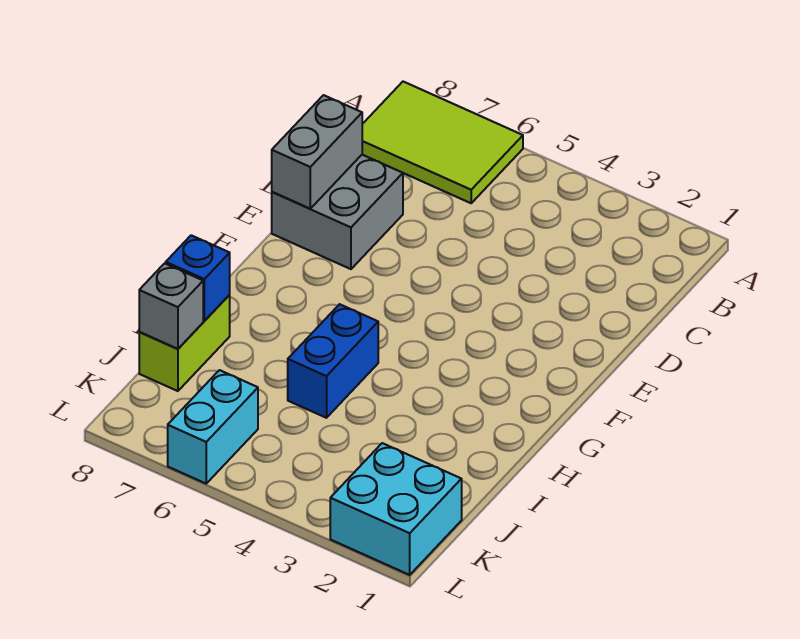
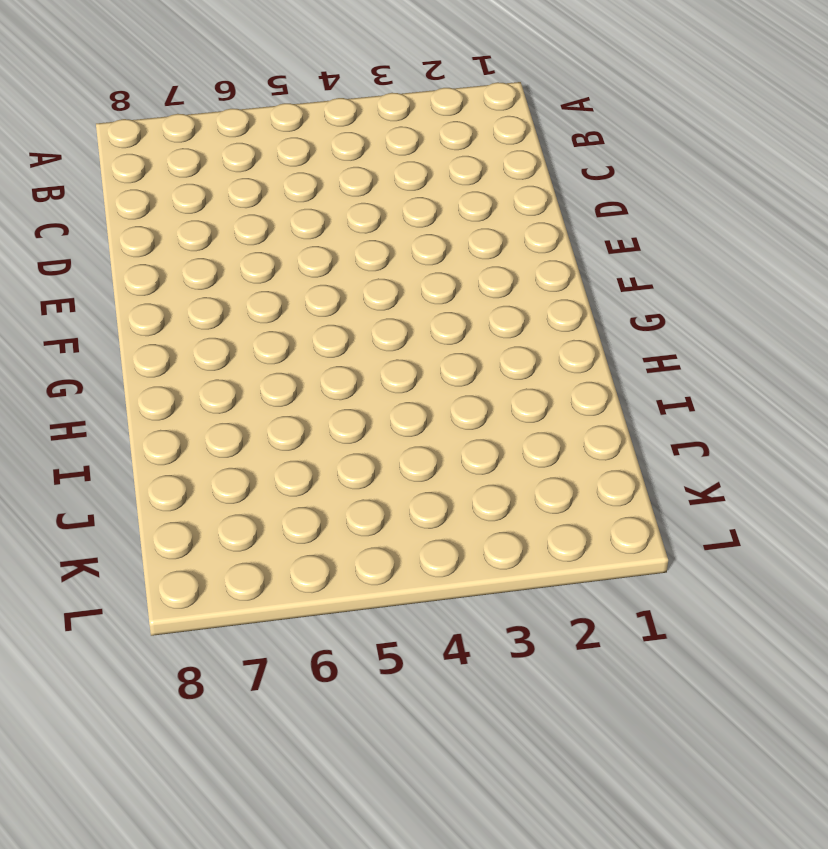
none -> lime 2x3 tile [362,82,523,203]
none -> grey 2x2 brick [272,155,403,269]

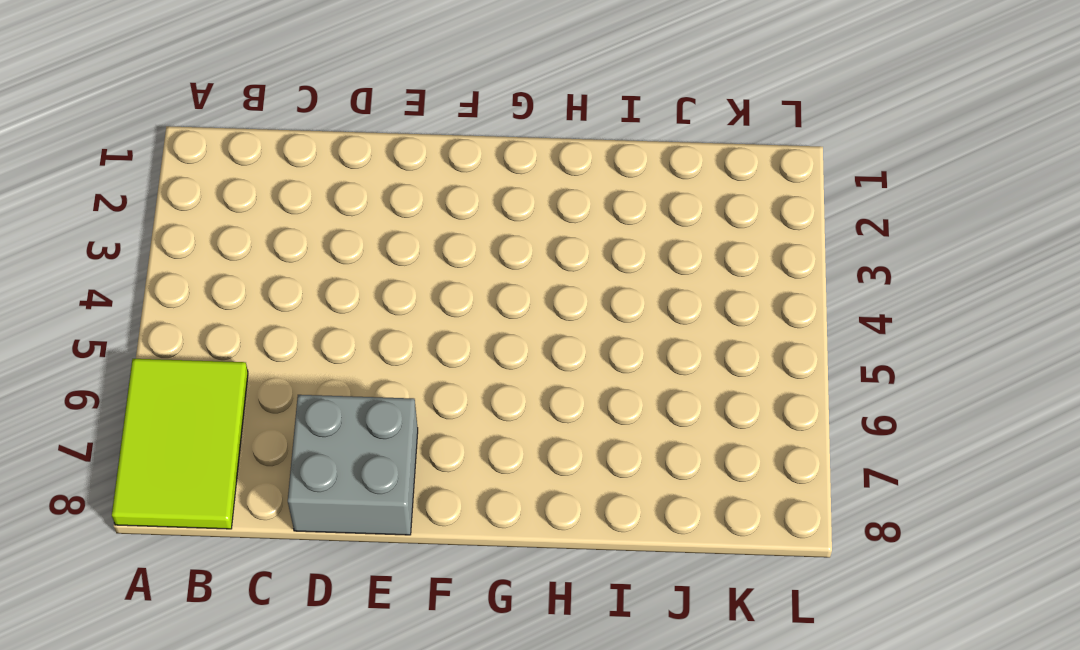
none -> blue 1x2 brick [288,304,378,418]
none -> lime 1x2 brick [139,295,230,391]

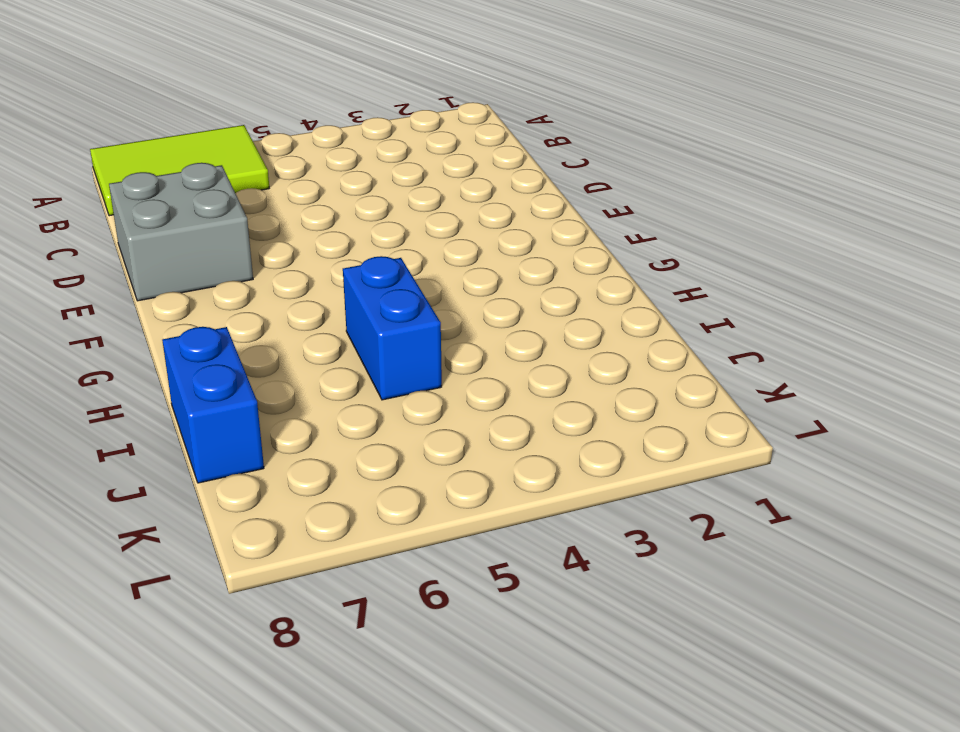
blue 1x2 brick [162,327,264,483] -> lime 1x2 brick [139,295,230,391]
none -> cyan 2x2 brick [330,443,462,575]
none -> cyan 1x2 brick [168,370,258,483]

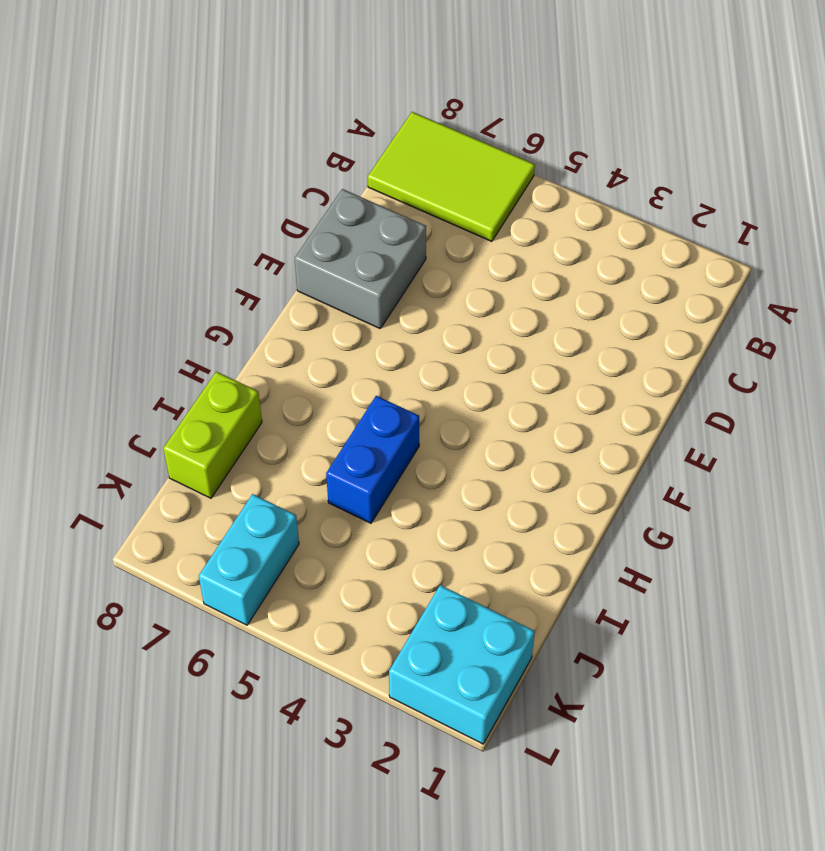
none -> grey 1x2 brick [272,95,362,209]
none -> blue 1x1 brick [166,235,230,321]

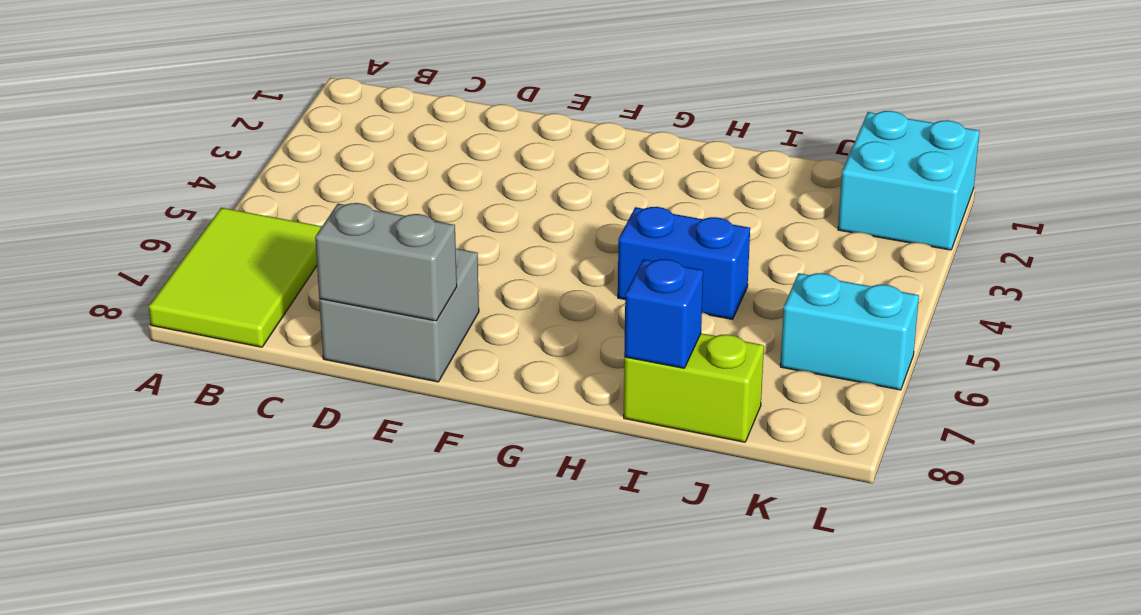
none -> grey 1x1 brick [139,263,203,349]

